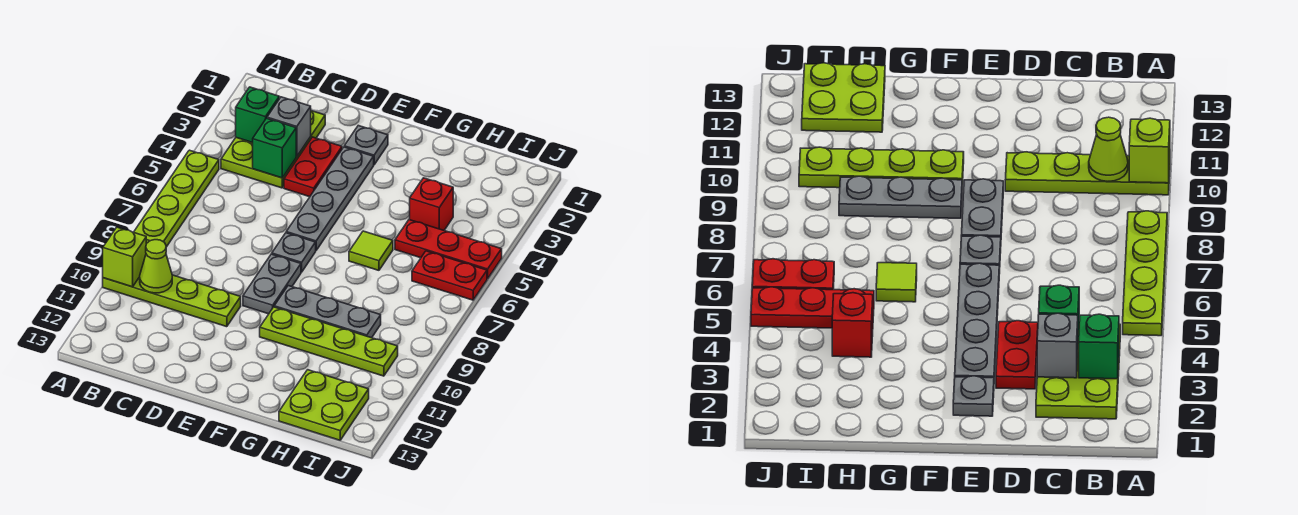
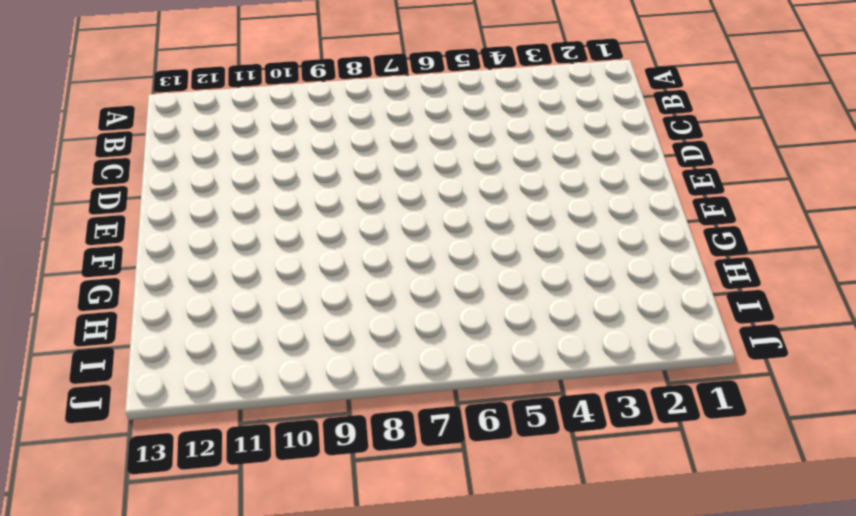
none -> lime 1x4 plate [134,150,219,247]
none -> lime 1x4 plate [103,275,241,327]
none -> lime 2x3 plate [221,111,325,188]

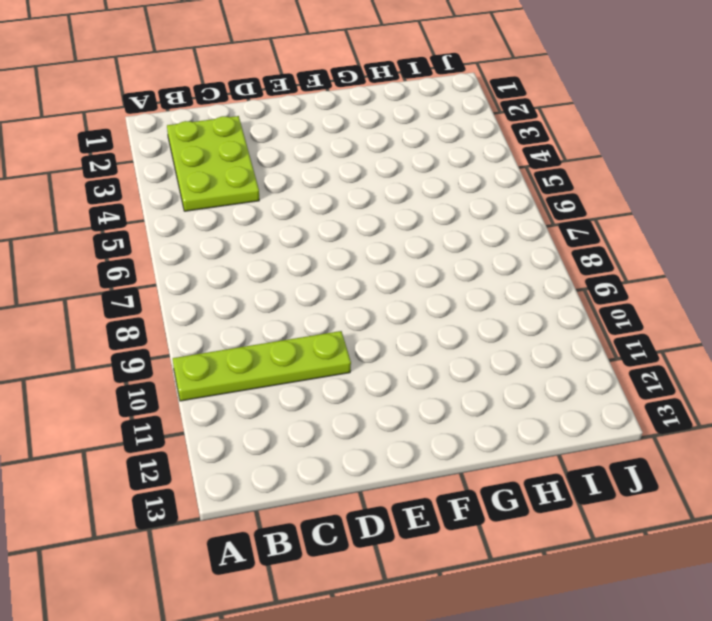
none -> lime 1x4 plate [134,150,219,247]
none -> red 1x2 plate [284,137,342,197]
none -> grey 1x1 plate [344,126,388,165]

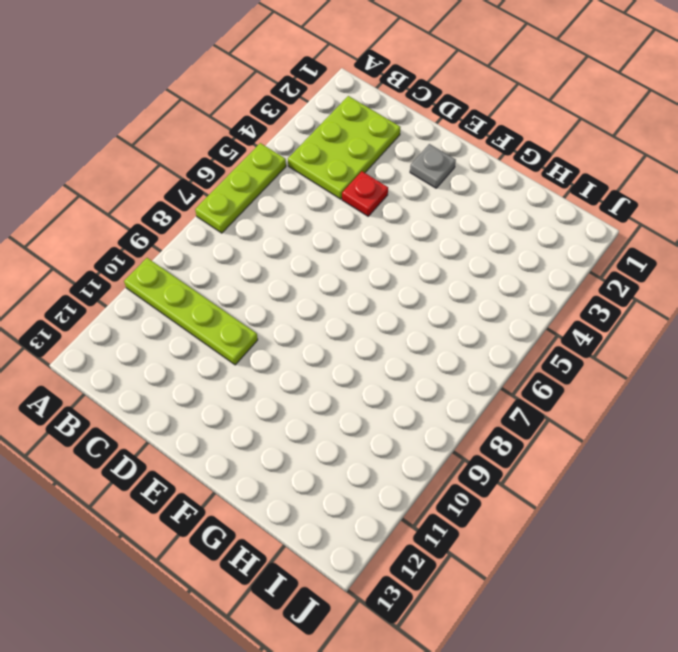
lime 1x3 plate [195,143,286,233] -> lime 1x4 plate [134,150,219,247]
red 1x1 plate [342,171,388,216] -> red 1x2 plate [284,137,342,197]
none -> grey 1x4 plate [286,147,374,250]
none -> grey 1x1 plate [272,233,316,272]
none -> grey 1x2 plate [243,254,301,314]

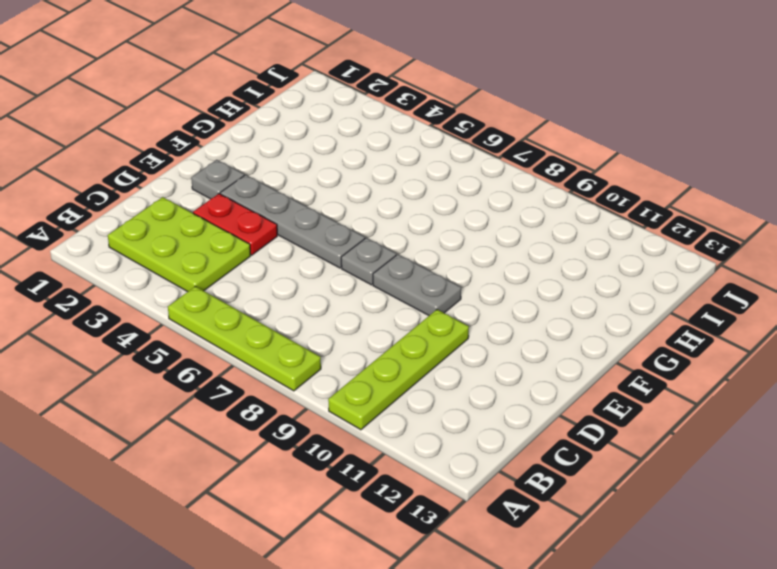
none -> grey 1x3 plate [274,286,381,338]
none -> lime 1x4 plate [260,307,398,376]
none -> lime 1x1 tile [349,231,393,270]

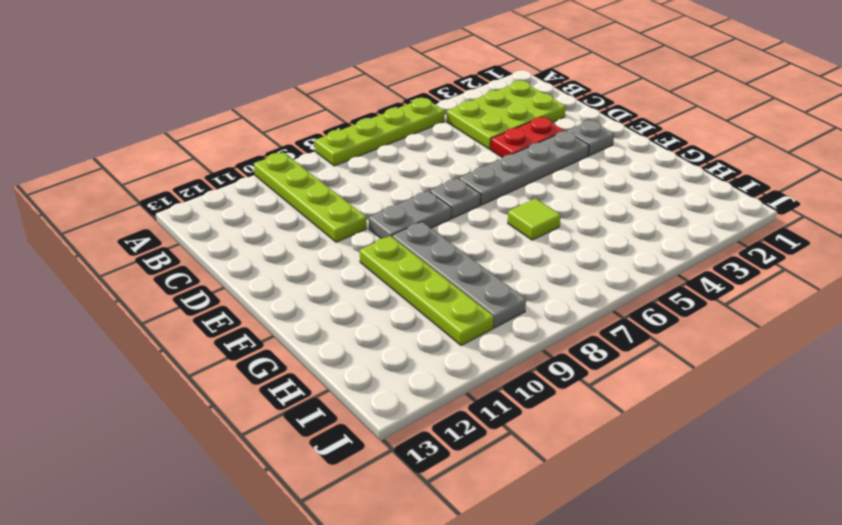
grey 1x4 plate [392,222,526,328] -> grey 1x3 plate [274,286,381,338]
none -> red 1x1 brick [410,178,453,230]
none -> red 1x3 plate [395,220,502,279]
none -> lime 2x2 plate [279,370,369,440]

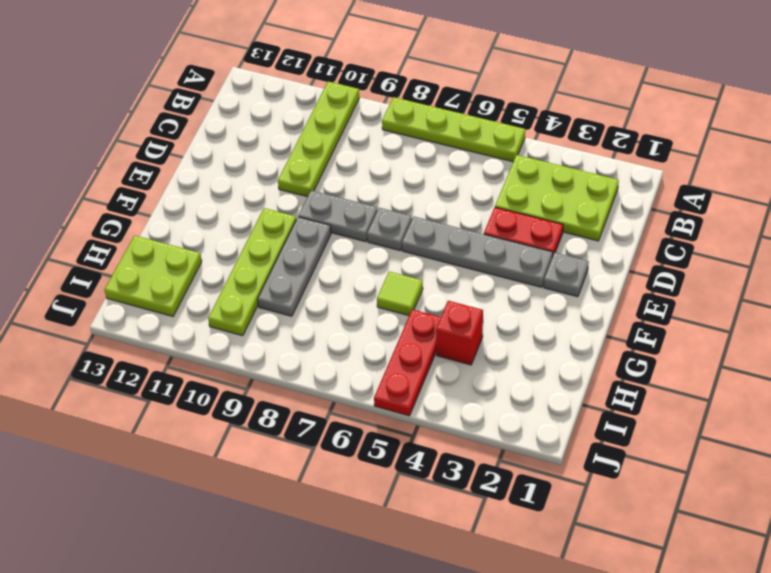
none -> red 1x2 plate [412,251,487,300]
none -> lime 1x1 brick [103,227,146,287]
none -> green 1x1 brick [236,87,279,143]

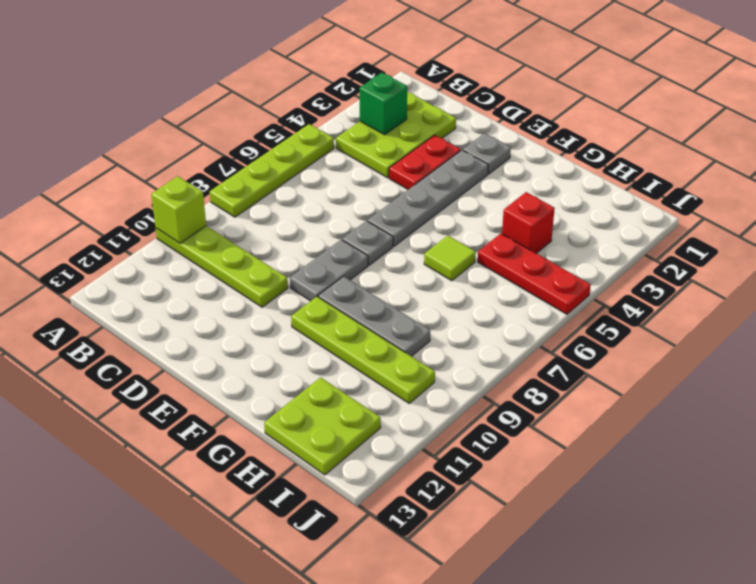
none -> red 1x2 plate [412,251,487,300]
none -> lime 1x1 cone [140,240,172,293]
none -> grey 1x1 brick [267,97,311,156]

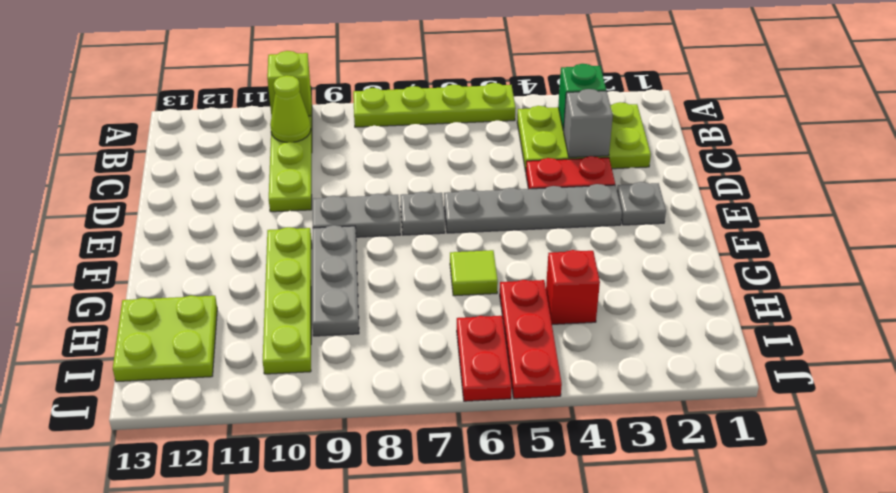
none -> green 1x1 brick [253,118,296,178]

